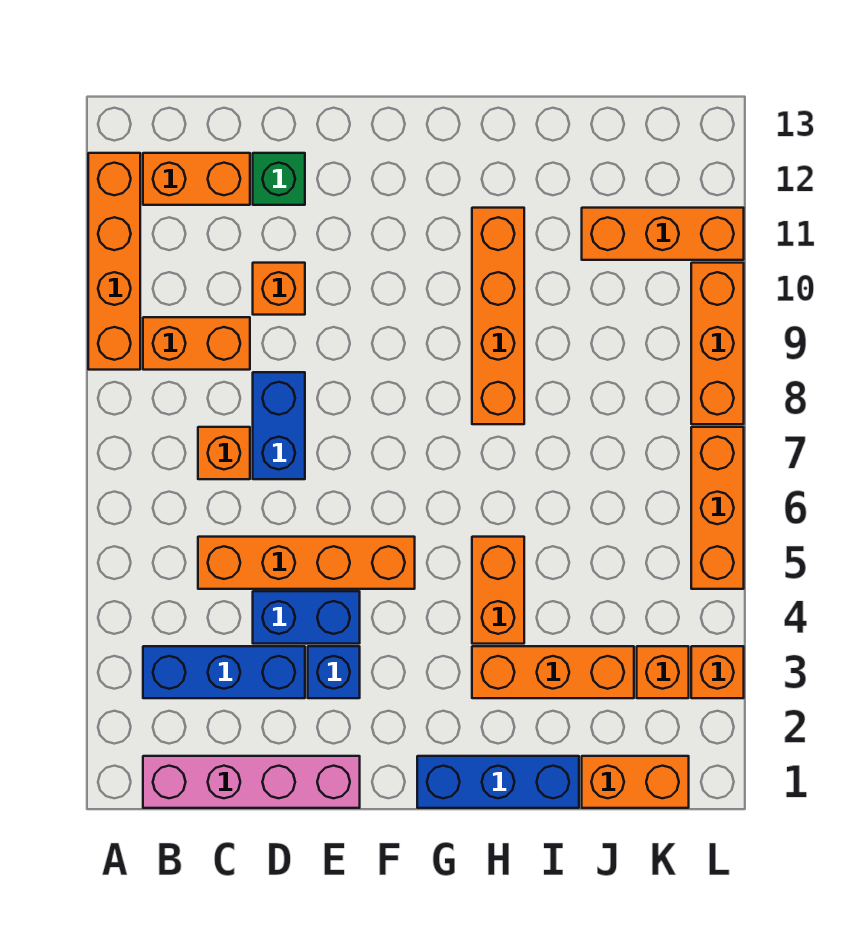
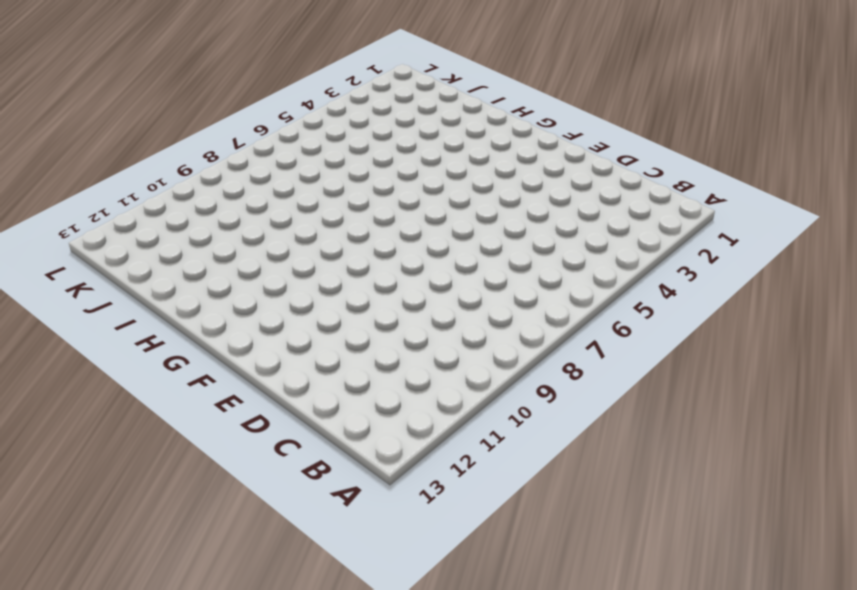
none -> orange 1x4 brick [88,153,140,370]
none -> pink 1x4 brick [143,756,360,808]
none -> blue 1x3 brick [143,646,305,698]

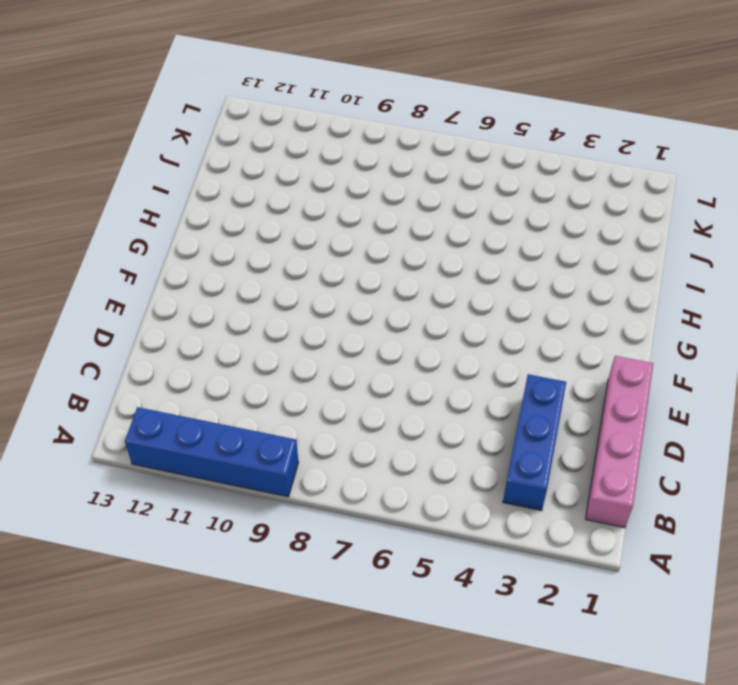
blue 1x4 brick [125,407,299,497] -> orange 1x4 brick [88,153,140,370]
none -> orange 1x2 brick [143,317,250,370]
none -> orange 1x2 brick [143,153,250,205]
none -> orange 1x4 brick [198,537,415,589]

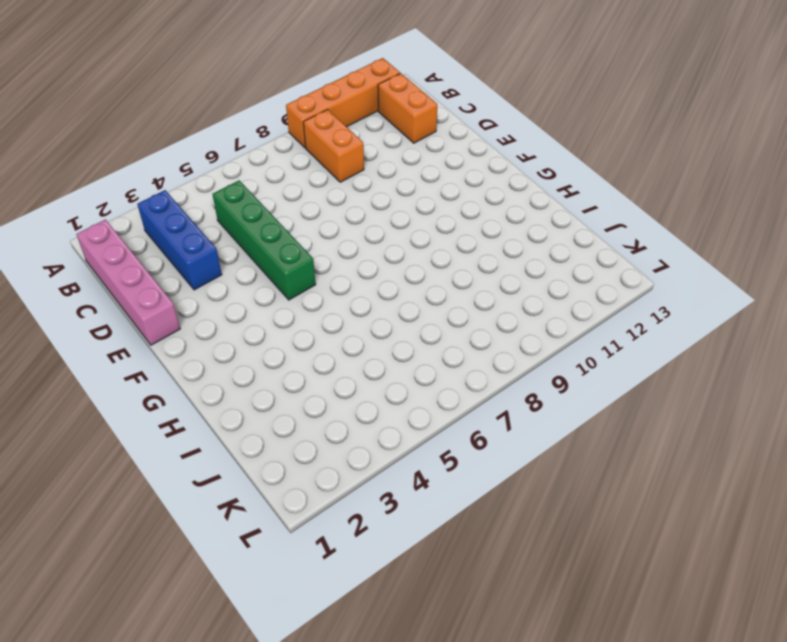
green 1x4 brick [212,180,316,300] -> orange 1x4 brick [198,537,415,589]
none -> orange 1x1 brick [198,427,250,479]
none -> blue 1x2 brick [253,591,360,644]
none -> blue 1x2 brick [253,372,305,479]

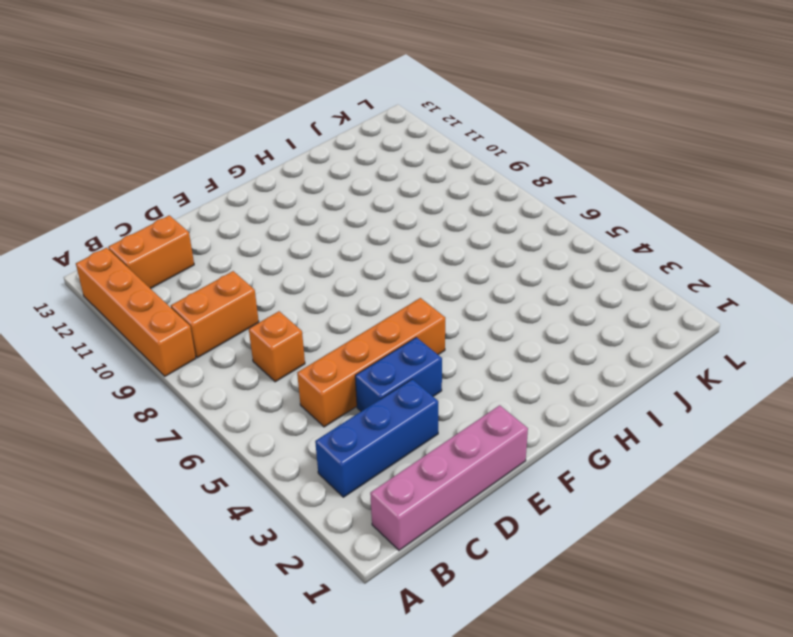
none -> blue 1x2 brick [253,372,305,479]
none -> orange 1x1 brick [253,263,305,315]
none -> green 1x1 brick [253,153,305,205]

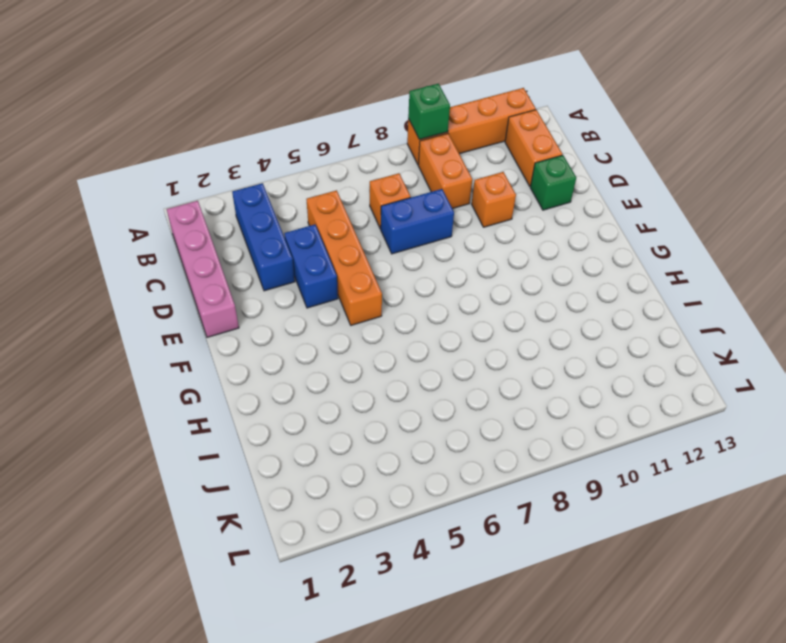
green 1x1 brick [408,84,450,139] -> none
none -> blue 1x1 brick [308,646,360,698]
none -> blue 1x3 brick [417,756,579,808]
none -> orange 1x3 brick [472,646,634,698]

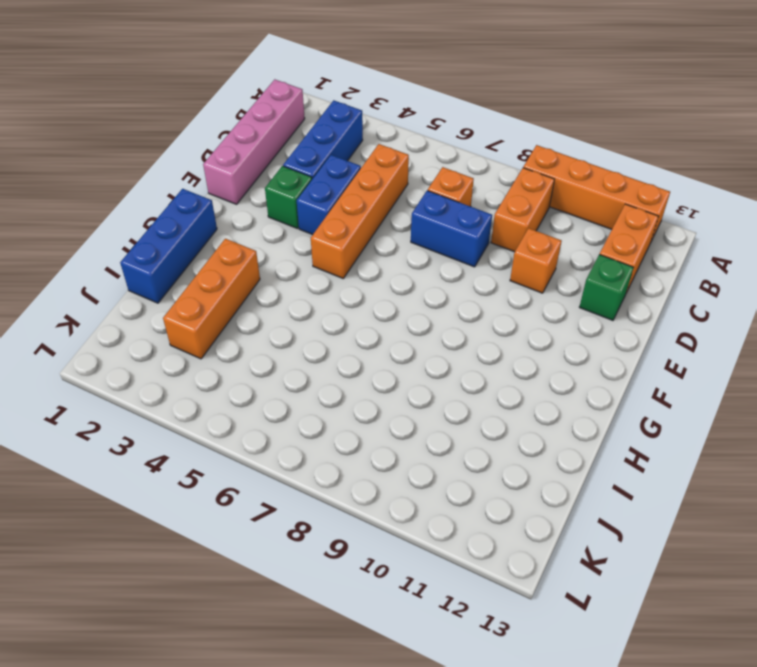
green 1x1 brick [265,166,312,228] -> blue 1x1 brick [308,646,360,698]
none -> orange 1x2 brick [472,537,524,644]
none -> orange 1x4 brick [472,208,524,424]
none -> orange 1x2 brick [582,756,689,808]

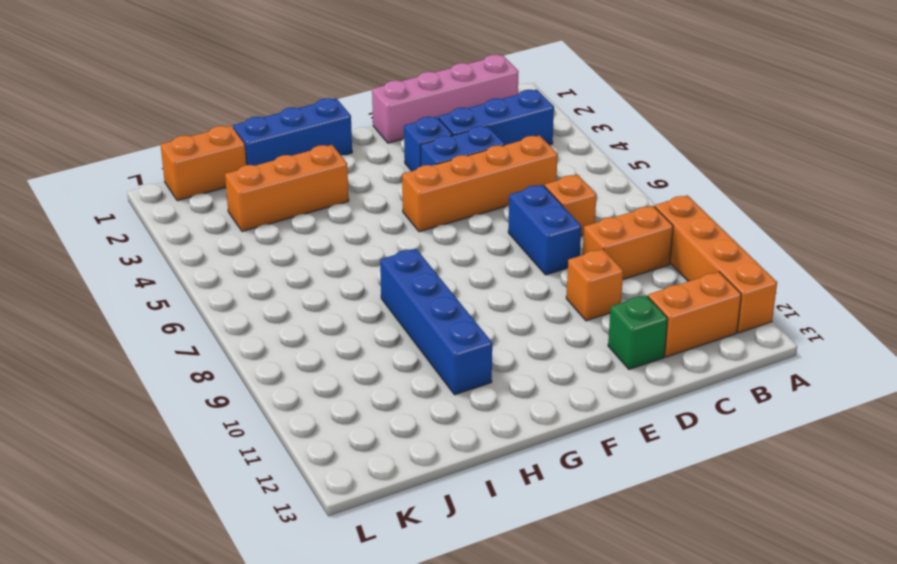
blue 1x4 brick [380,249,492,395] -> orange 1x4 brick [472,208,524,424]
none -> orange 1x2 brick [472,537,524,644]
none -> orange 1x3 brick [582,208,744,260]
none -> orange 1x1 brick [637,646,689,698]

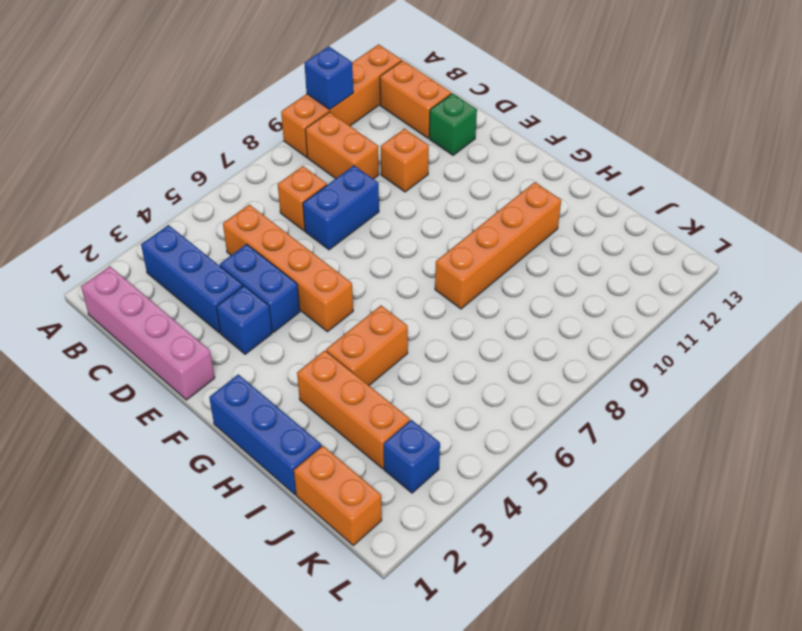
blue 1x1 brick [304,46,353,110] -> none
blue 1x1 brick [384,420,440,493] -> orange 1x1 brick [637,646,689,698]
none -> orange 1x3 brick [582,208,744,260]
none -> orange 1x1 brick [691,646,744,698]
none -> orange 1x3 brick [691,427,744,589]

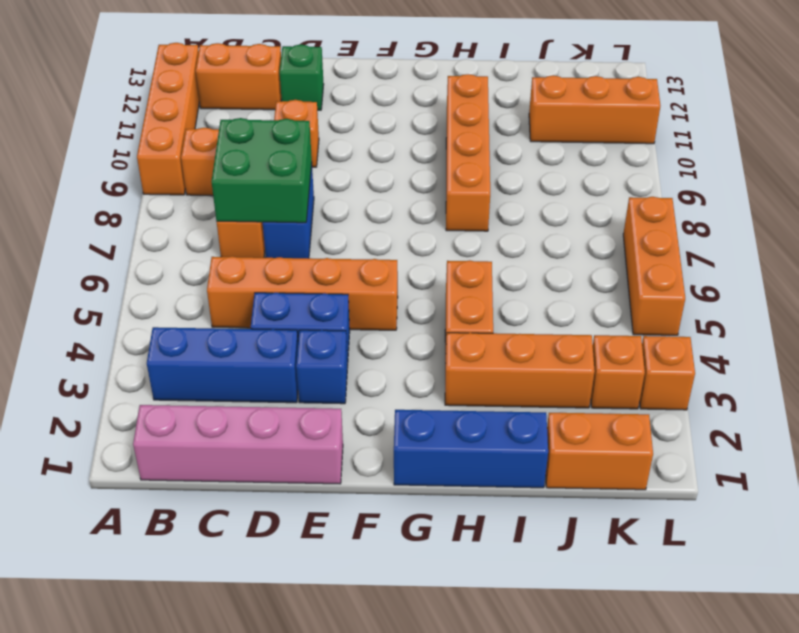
green 2x2 brick [211,118,312,223] -> none
none -> orange 1x3 brick [691,263,744,424]

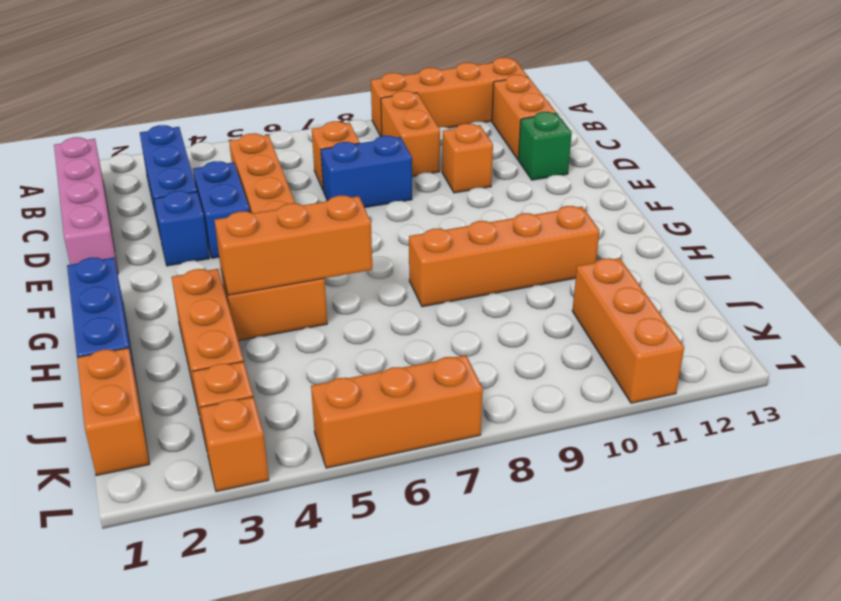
orange 1x3 brick [215,196,372,295] -> orange 1x3 brick moved to [691,263,744,424]

